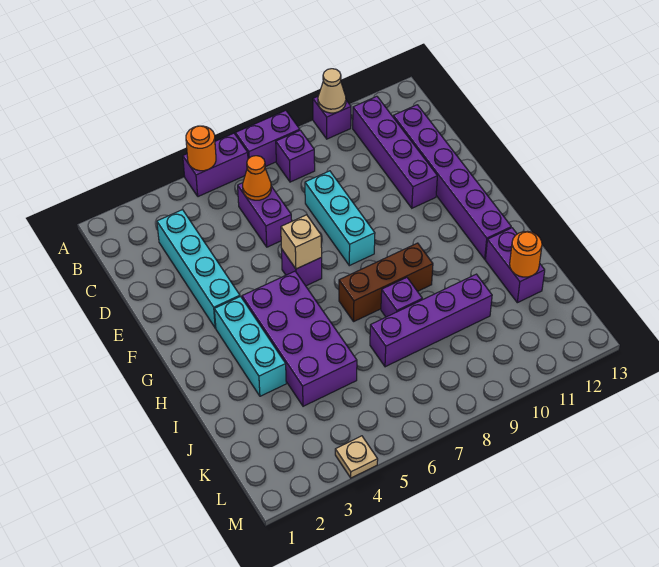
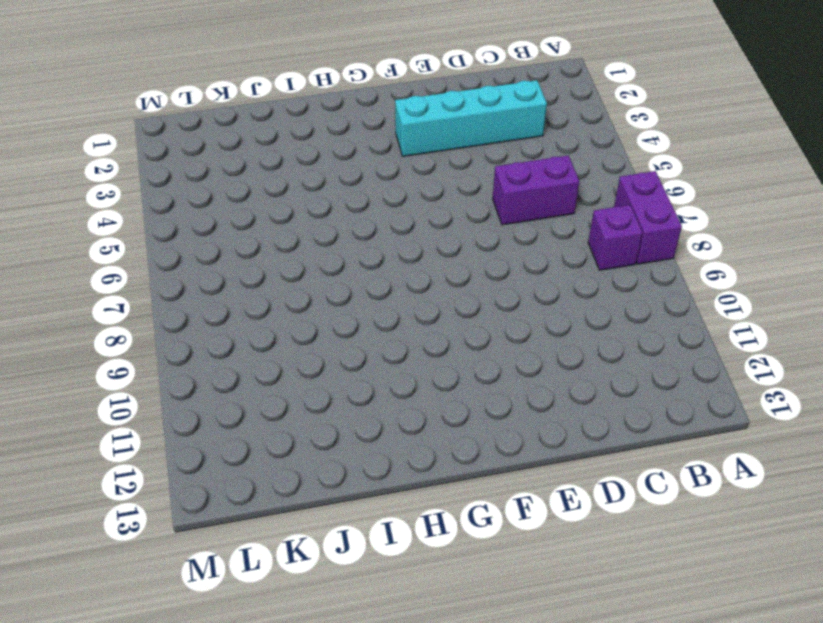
none -> purple 1x2 brick [183,133,248,197]
none -> purple 1x1 brick [313,96,351,139]
none -> purple 1x4 brick [353,96,437,208]

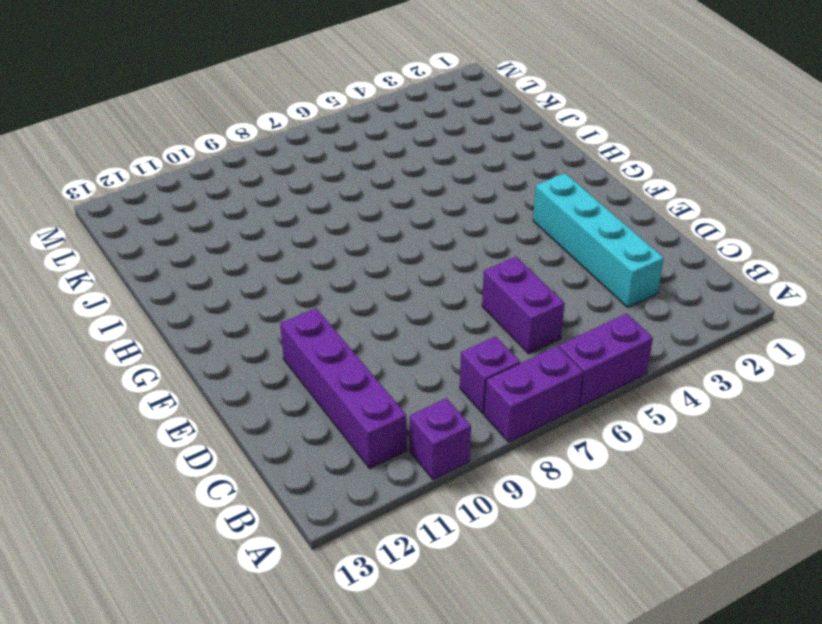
none -> purple 1x6 brick [393,105,511,259]
none -> cyan 1x3 brick [305,171,375,266]
none -> purple 1x1 brick [282,250,322,286]

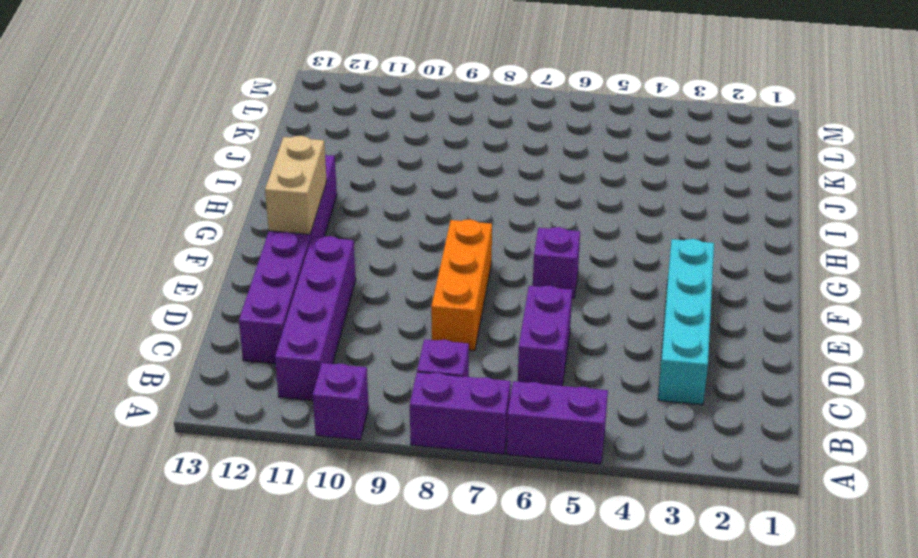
orange 1x3 brick [431,219,492,351] -> cyan 1x3 brick [305,171,375,266]
tan 1x2 brick [265,136,327,234] -> none
none -> cyan 1x3 brick [214,297,286,396]
none -> purple 2x4 brick [242,271,357,406]
none -> brown 1x3 brick [339,243,433,321]

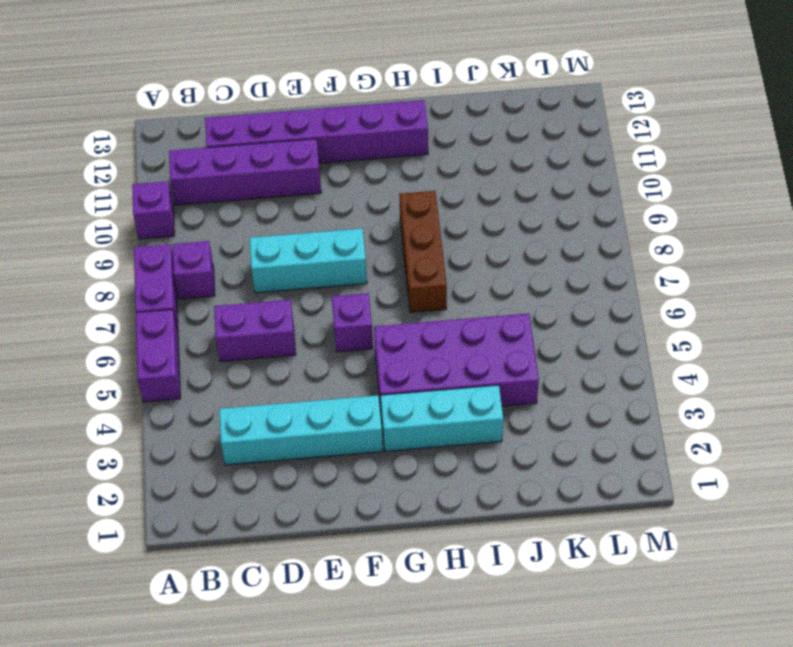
none -> purple 1x1 brick [381,278,422,317]
none -> purple 1x2 brick [485,228,545,303]
none -> purple 1x4 brick [370,274,492,367]

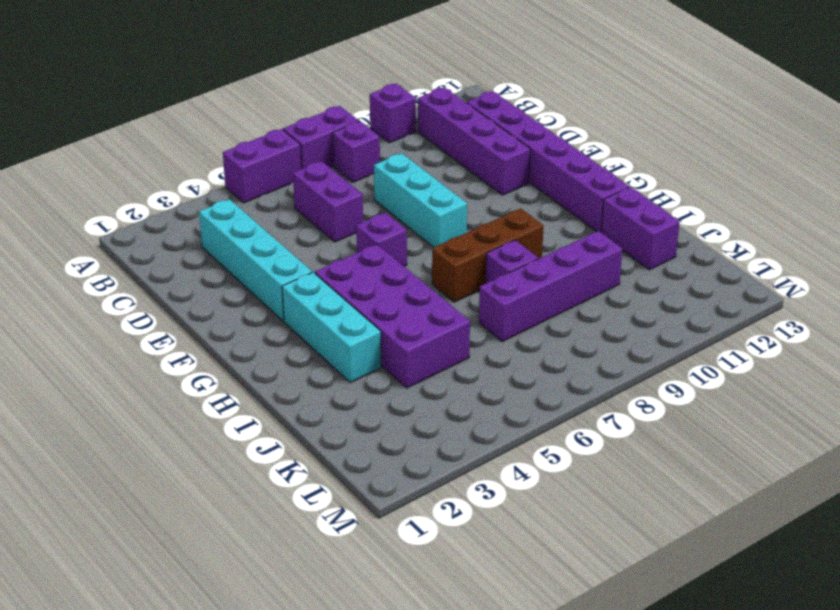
none -> tan 1x1 plate [335,436,378,478]
none -> orange 1x1 round brick [186,126,216,171]
none -> tan 1x1 cone [318,69,346,113]

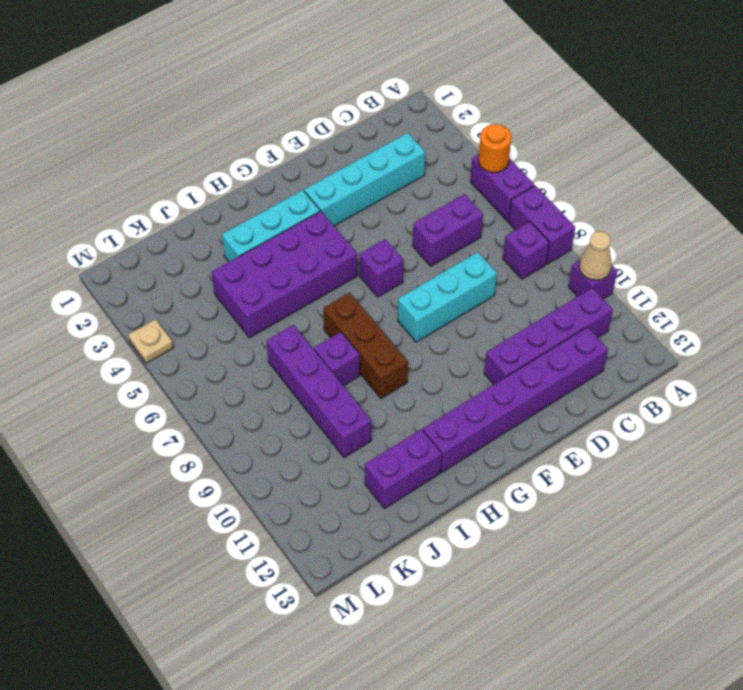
none -> orange 1x1 cone [243,156,271,200]
none -> tan 1x1 brick [281,215,322,269]
none -> orange 1x1 round brick [510,231,542,277]

